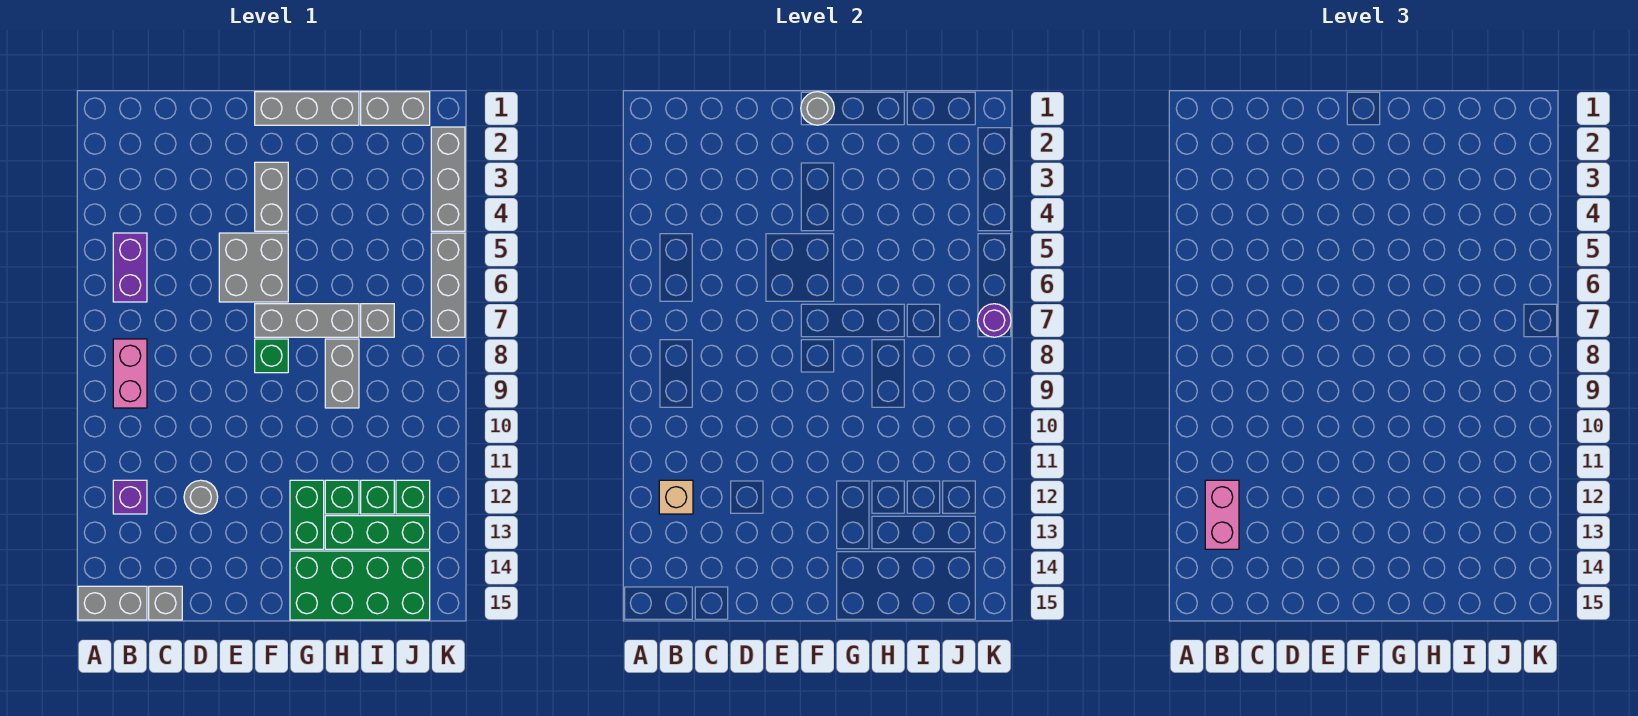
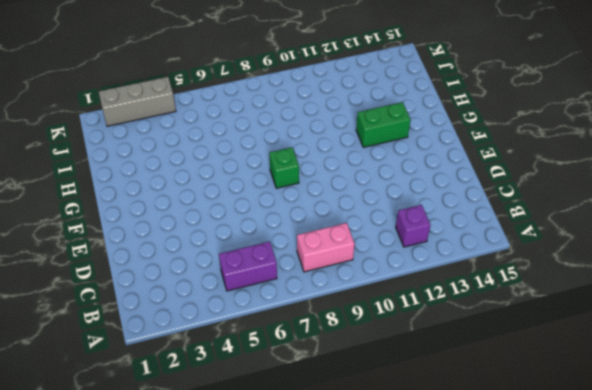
none -> grey 1x2 brick [78,586,147,620]
none -> grey 1x1 brick [149,586,182,620]
none -> grey 1x1 round brick [184,480,218,514]

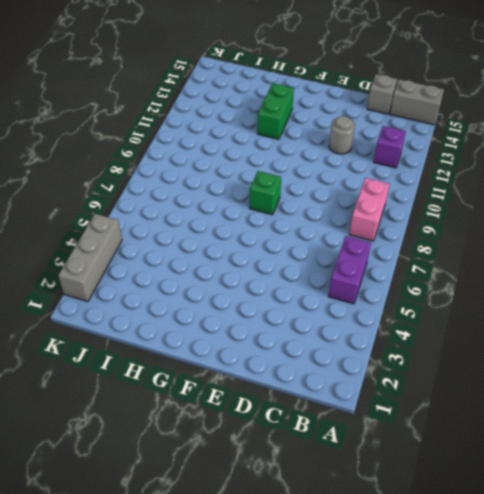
none -> grey 2x2 brick [219,233,288,302]
none -> grey 1x3 brick [255,92,359,125]
none -> grey 1x2 brick [255,162,288,231]

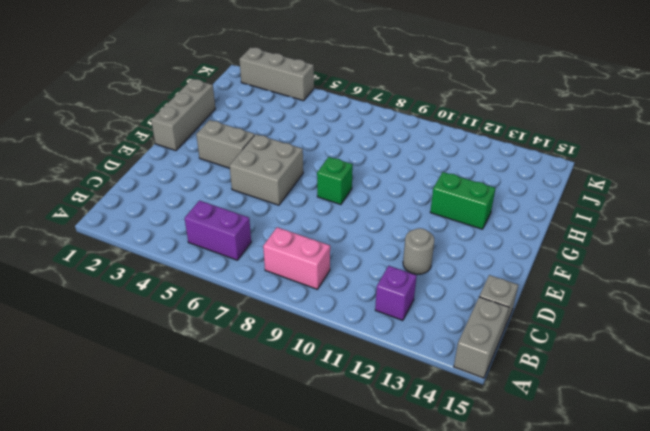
none -> grey 1x3 brick [255,304,359,337]
none -> green 2x4 brick [290,551,430,620]
none -> grey 1x2 brick [325,339,359,408]

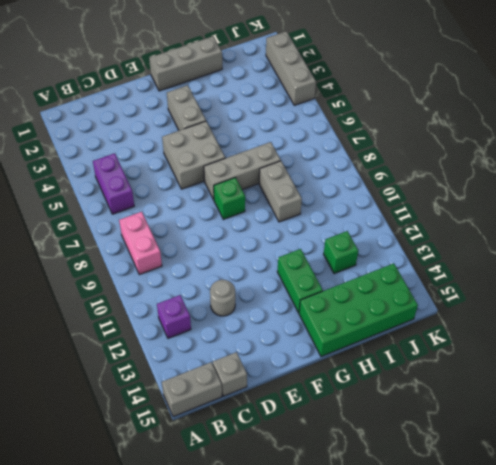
none -> green 1x1 brick [325,480,359,514]
none -> green 1x3 brick [325,516,430,549]
none -> grey 1x2 brick [361,92,430,125]

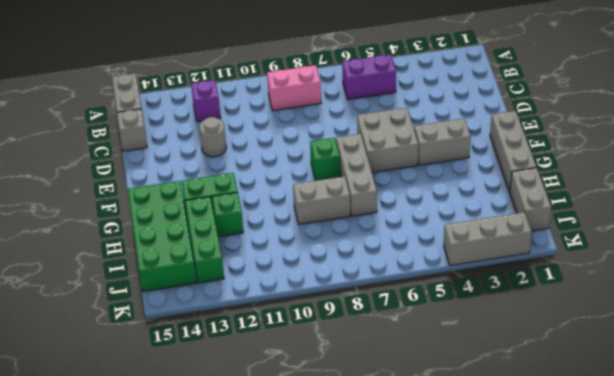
none -> grey 1x1 brick [361,304,394,337]
none -> green 1x1 brick [361,480,394,514]
none -> green 1x1 brick [396,480,430,514]

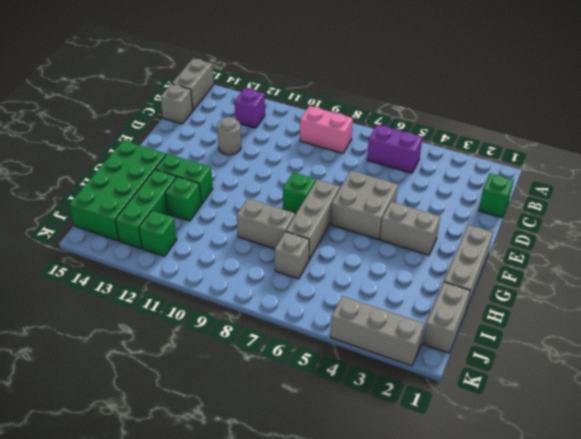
green 1x1 brick [479,174,514,218] -> green 1x1 brick moved to [361,480,394,514]
none -> grey 1x3 brick [431,233,465,337]
none -> tan 1x1 brick [659,480,693,514]
none -> grey 1x1 round brick [801,92,834,125]

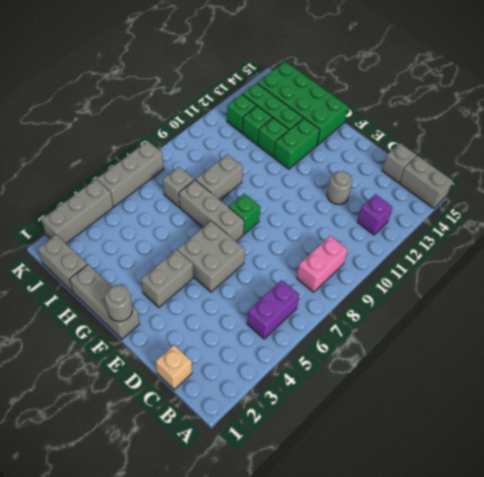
tan 1x1 brick [156,345,192,390] -> tan 1x1 brick moved to [659,480,693,514]
none -> purple 1x1 round brick [977,304,1011,337]
none -> pink 1x2 brick [1205,480,1239,549]

